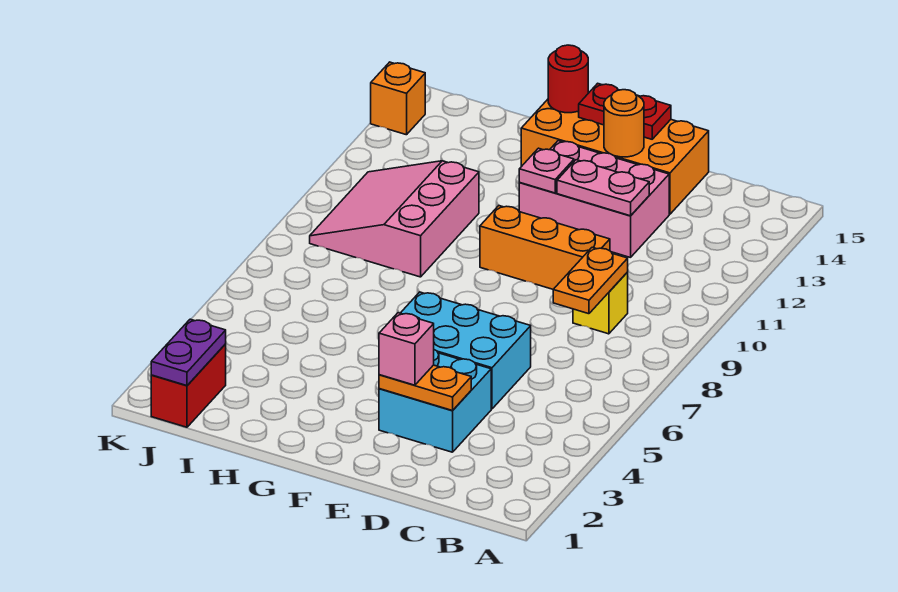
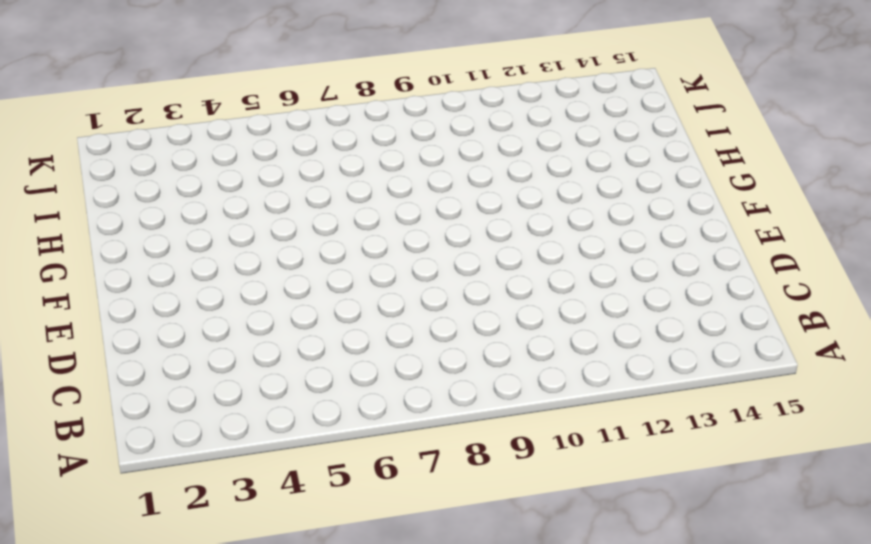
none -> yellow 1x1 brick [573,272,628,334]
none -> cyan 2x2 brick [379,350,491,452]
none -> cyan 2x3 brick [401,292,531,409]

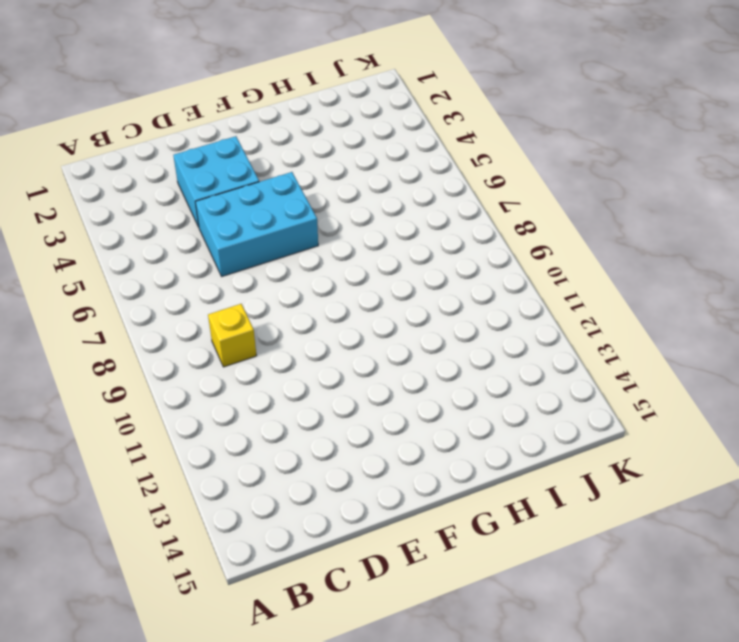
none -> orange 1x3 brick [480,206,610,289]
none -> pink 2x3 brick [519,141,669,258]
none -> orange 2x4 brick [521,99,709,214]

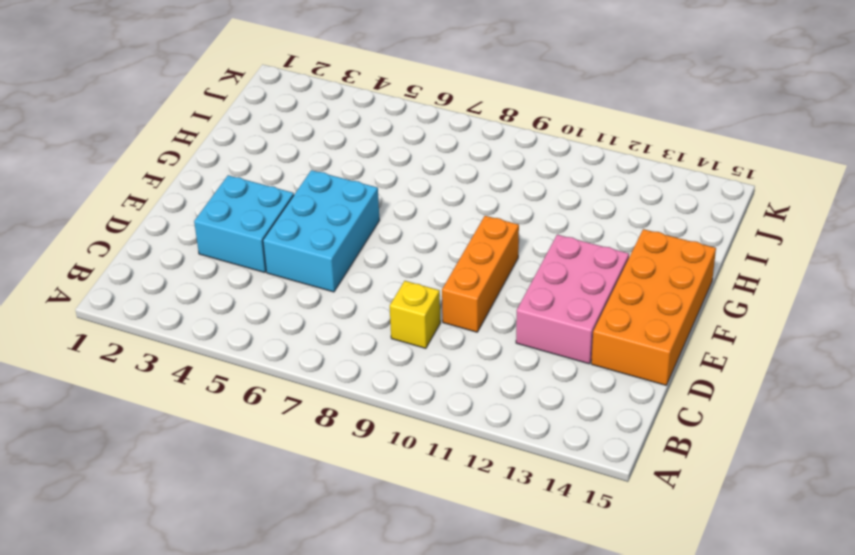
none -> pink 3x3 slope [310,161,479,277]
none -> red 1x2 brick [151,344,226,427]
none -> orange 1x1 brick [371,62,425,135]

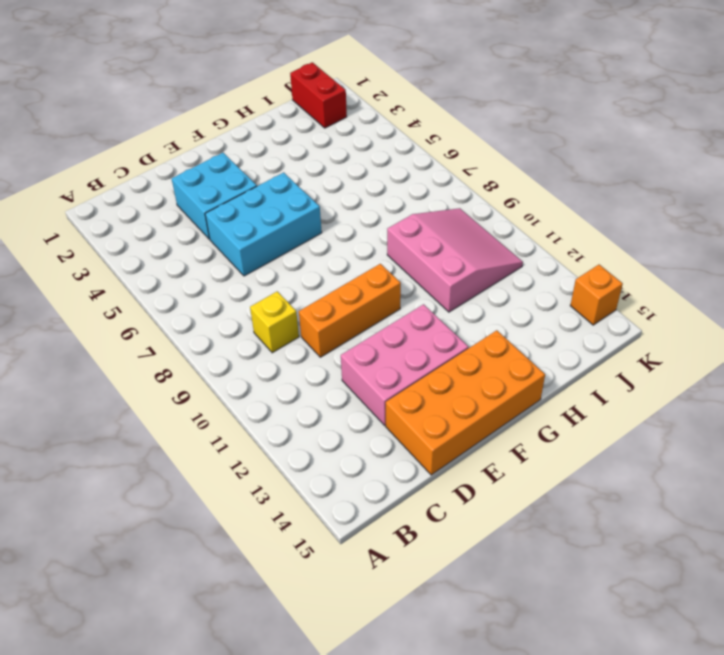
none -> orange 1x2 plate [553,247,628,314]
none -> orange 1x2 plate [379,365,471,411]
none -> pink 1x2 plate [557,160,649,216]

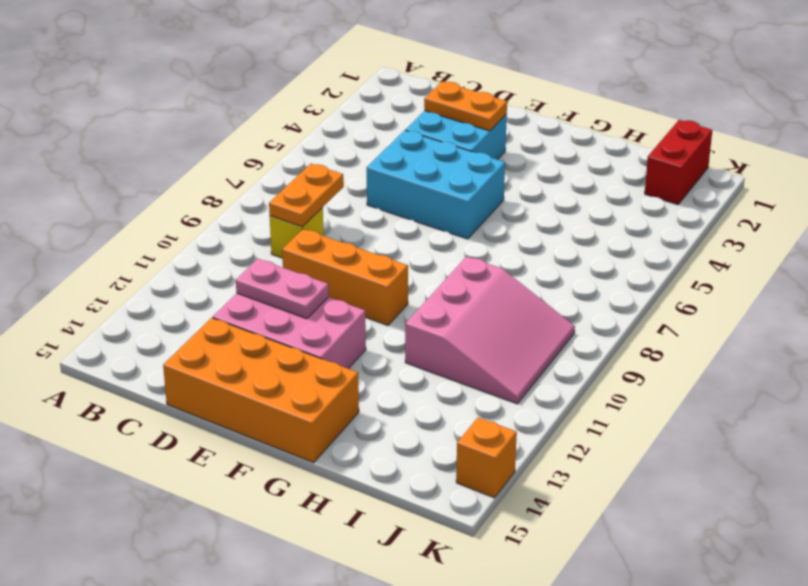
none -> orange 1x1 round brick [604,90,644,157]
none -> red 1x2 plate [579,83,671,139]
none -> pink 1x1 plate [519,148,574,193]

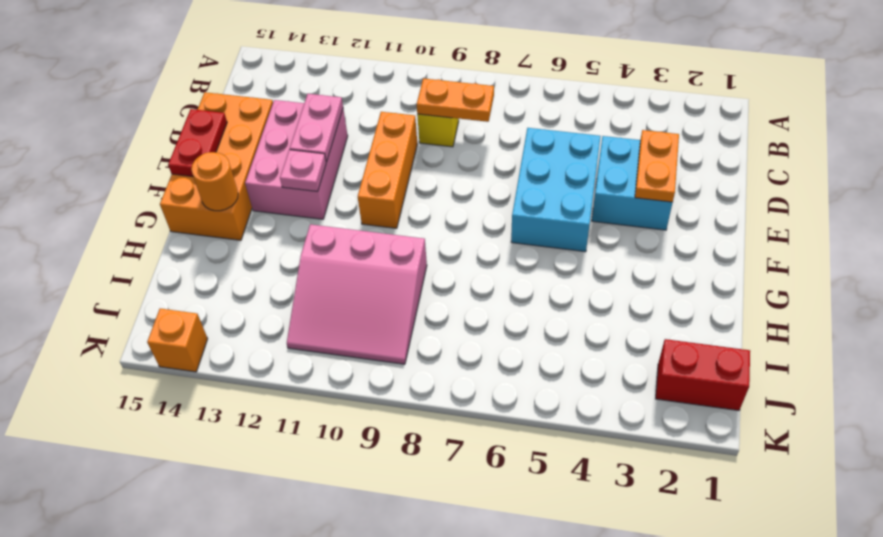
orange 1x1 round brick [191,152,238,211] -> orange 1x1 round brick moved to [604,90,644,157]
none -> red 1x1 round brick [548,45,588,113]
none -> purple 1x2 plate [151,319,226,386]
none -> pink 1x1 brick [379,313,434,385]

